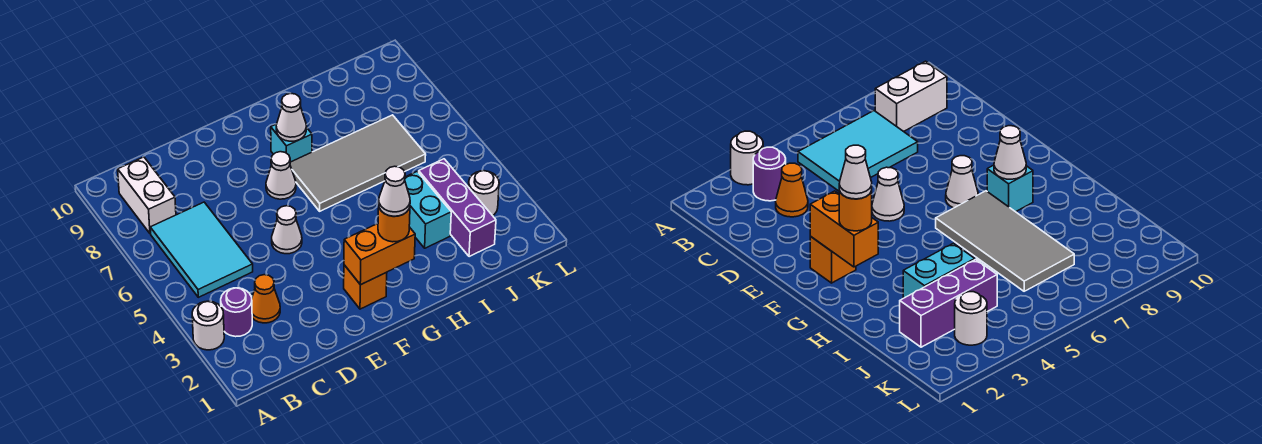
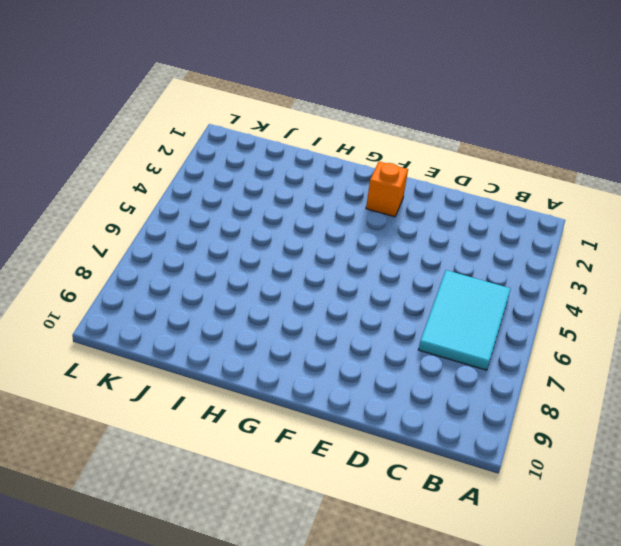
none -> white 1x1 round brick [192,301,224,350]
none -> purple 1x1 round brick [221,288,252,337]
none -> white 1x2 brick [118,157,176,234]

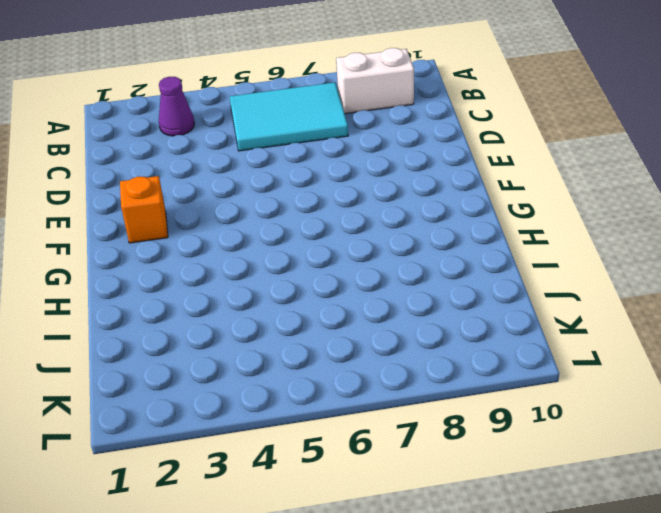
purple 1x1 cone [159,77,194,136] -> purple 1x1 round brick [221,288,252,337]
none -> white 1x1 round brick [192,301,224,350]
none -> orange 1x1 cone [252,275,280,323]
none -> white 1x1 cone [272,206,302,254]

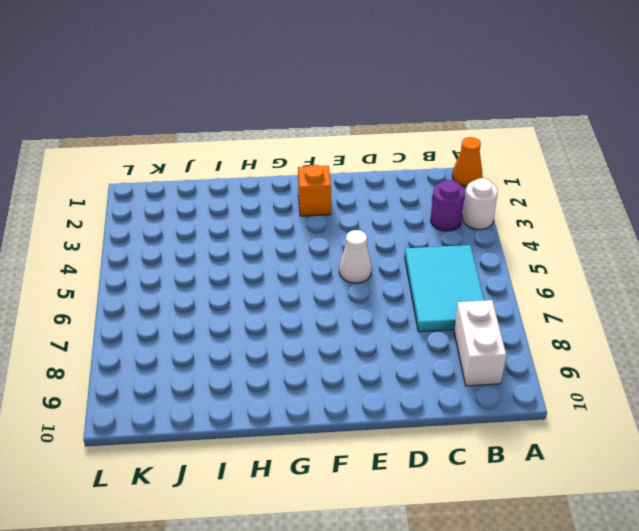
orange 1x1 cone [452,137,482,187] -> orange 1x1 cone moved to [252,275,280,323]
none -> white 1x1 cone [266,152,296,199]
none -> grey 2x4 tile [290,115,426,211]
none -> cyan 1x1 brick [271,124,312,162]

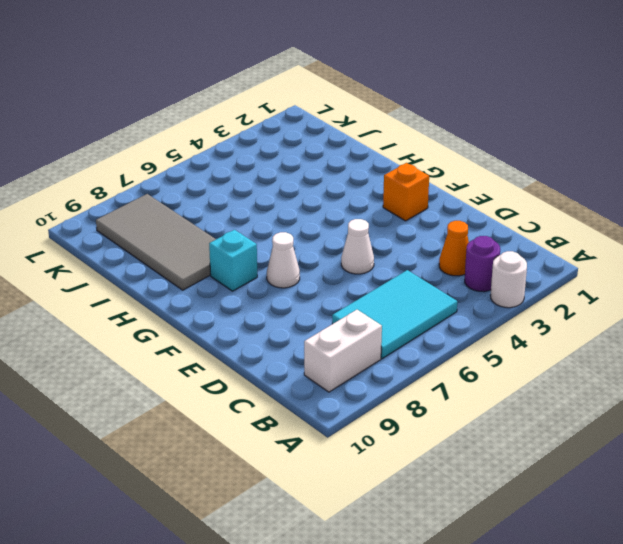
grey 2x4 tile [96,194,216,290] -> grey 2x4 tile moved to [290,115,426,211]
none -> cyan 1x2 brick [405,171,451,248]
none -> purple 1x3 brick [419,159,496,257]
none -> white 1x1 round brick [469,171,499,216]

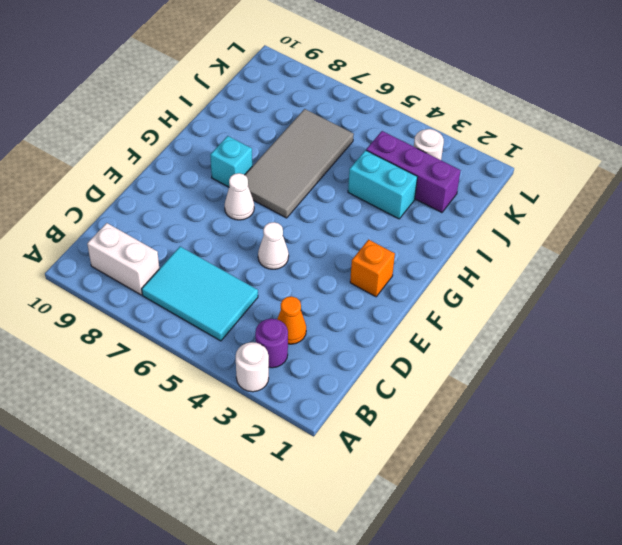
none -> orange 1x2 brick [344,224,415,285]
none -> white 1x1 cone [276,94,306,141]
none -> orange 1x1 round brick [378,207,410,242]

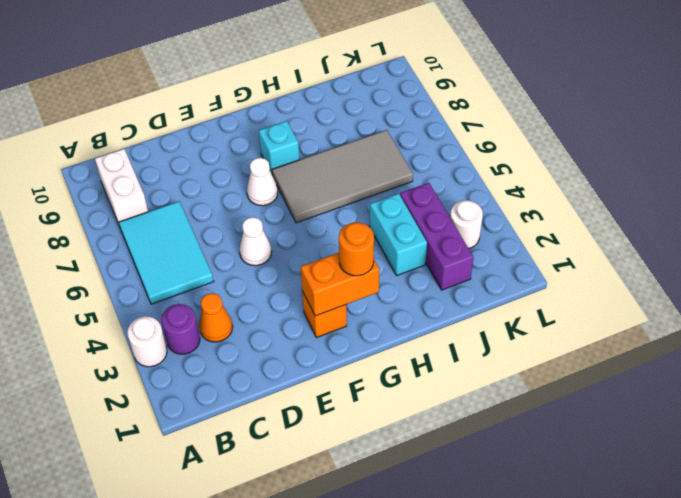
none -> white 1x1 cone [276,94,306,141]
none -> white 1x1 cone [379,166,410,216]

